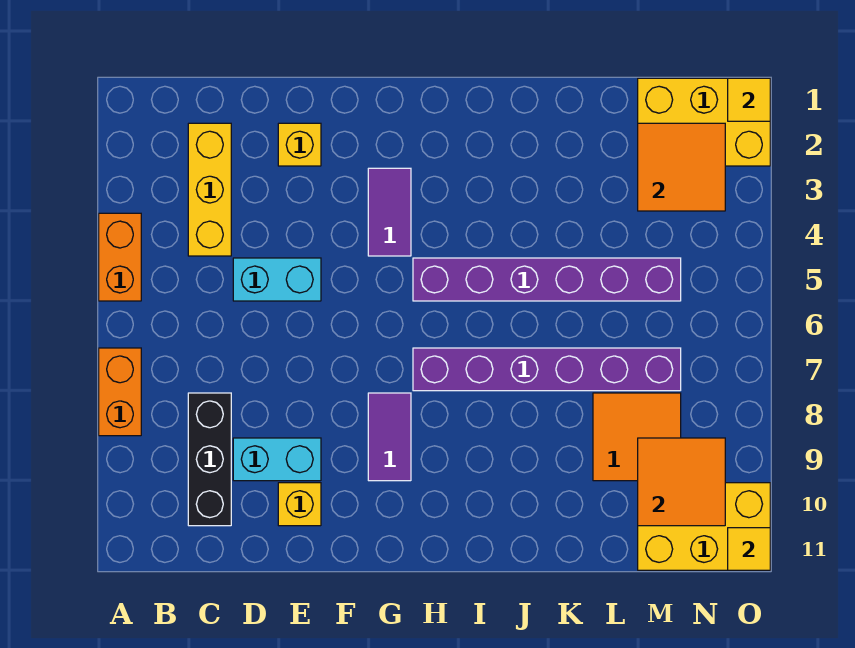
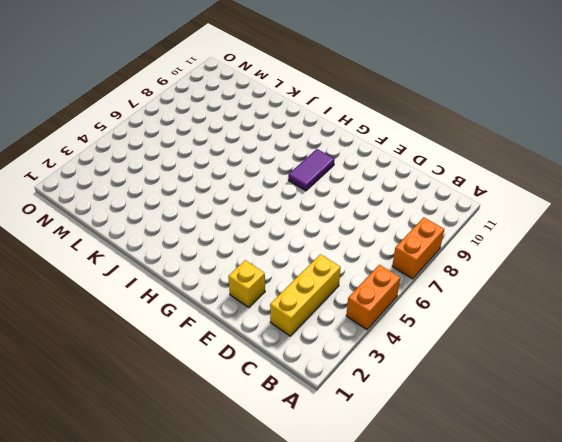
none -> black 1x3 brick [188,393,231,526]
none -> cyan 1x2 brick [233,258,321,301]
none -> cyan 1x2 brick [233,438,321,481]

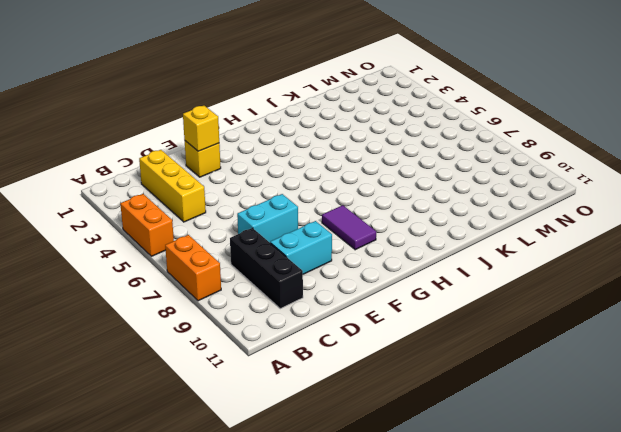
cyan 1x2 brick [237,194,298,242] -> cyan 1x2 brick moved to [233,258,321,301]
yellow 1x1 brick [183,106,219,151] -> yellow 1x1 brick moved to [278,483,321,526]
none -> purple 1x2 tile [368,168,411,256]
none -> purple 1x6 brick [413,258,681,301]
none -> purple 1x6 brick [413,348,681,391]

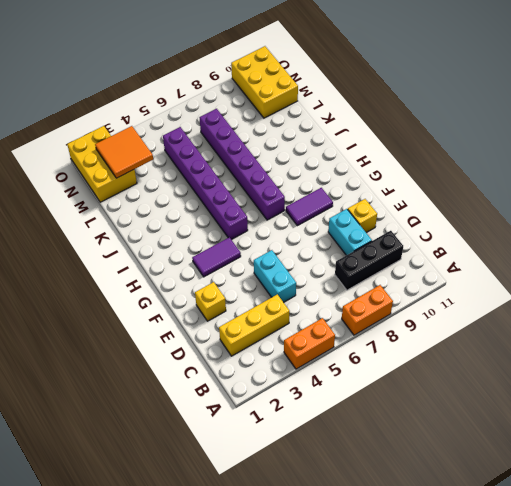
none -> orange 2x2 tile [593,393,681,481]
none -> orange 2x2 tile [638,438,725,526]
none -> yellow 1x1 tile [728,78,770,121]

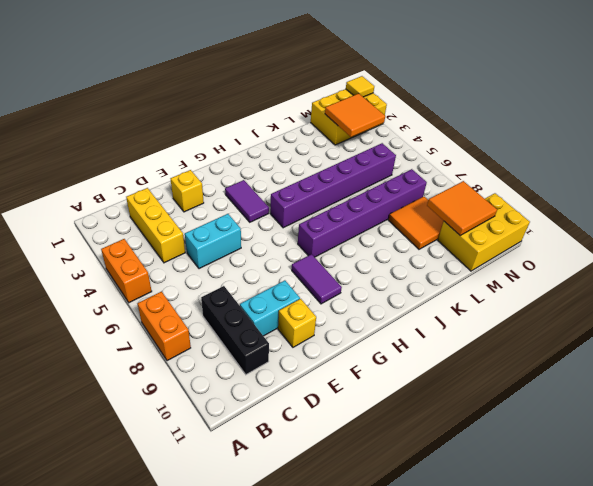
none -> yellow 1x1 tile [728,528,770,570]

